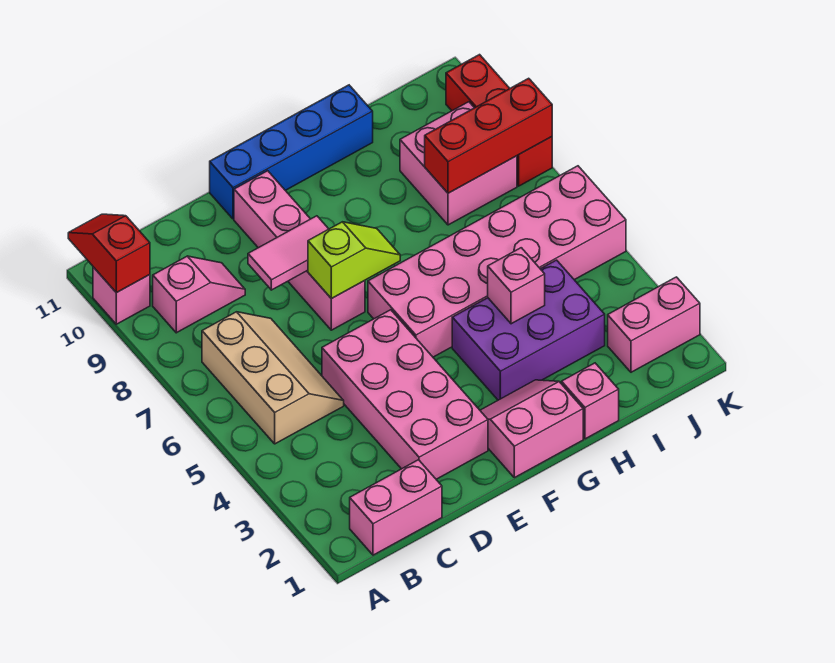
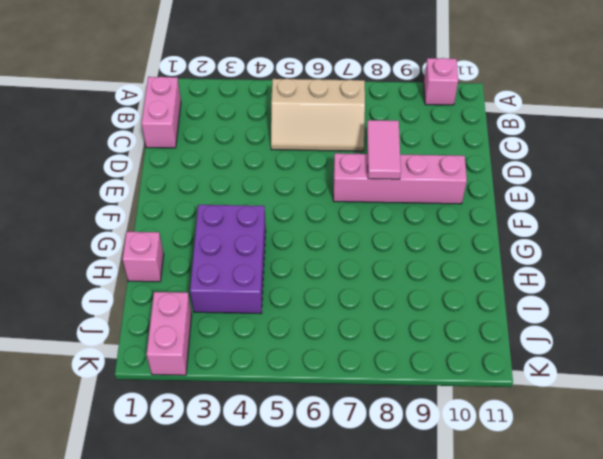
none -> pink 1x2 slope [153,256,245,333]
none -> pink 2x4 brick [322,310,488,479]
none -> blue 1x4 brick [210,85,373,219]

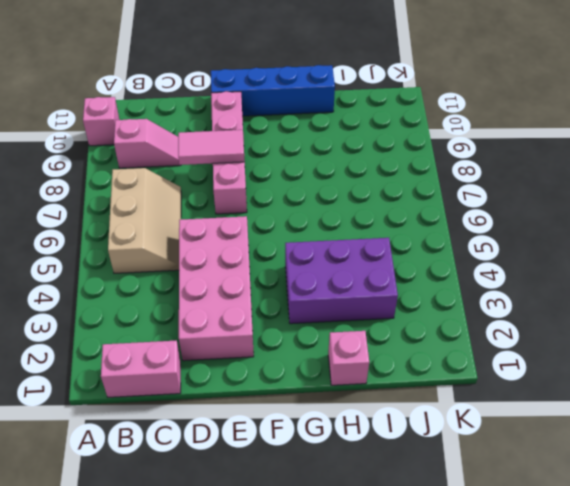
none -> pink 2x2 slope [480,380,583,478]
none -> pink 2x6 brick [368,166,626,357]
none -> pink 2x2 brick [400,102,517,225]

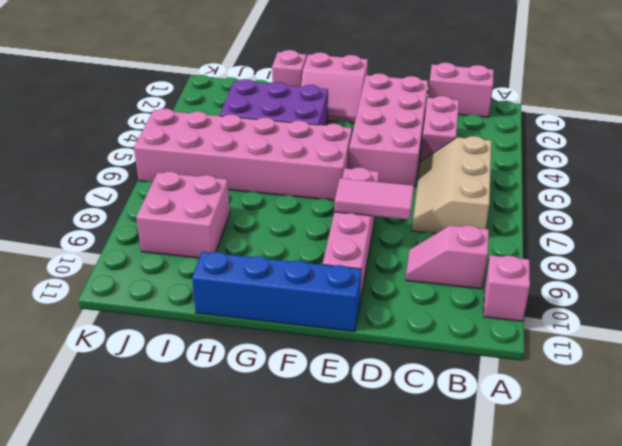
pink 1x2 brick [420,96,459,162] -> pink 1x2 brick turned to [608,277,700,372]
none -> red 1x3 brick [446,55,552,186]
none -> red 1x2 slope [68,214,150,293]
none -> lime 1x2 slope [308,222,400,299]

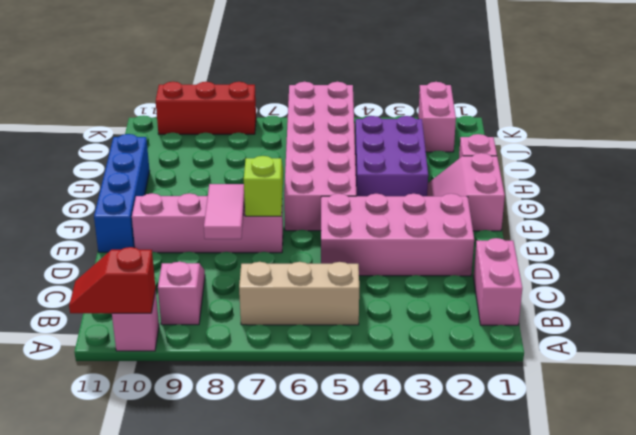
none -> pink 2x2 brick [400,102,517,225]
none -> pink 1x1 brick [488,248,545,324]
none -> red 1x3 brick [425,78,552,193]

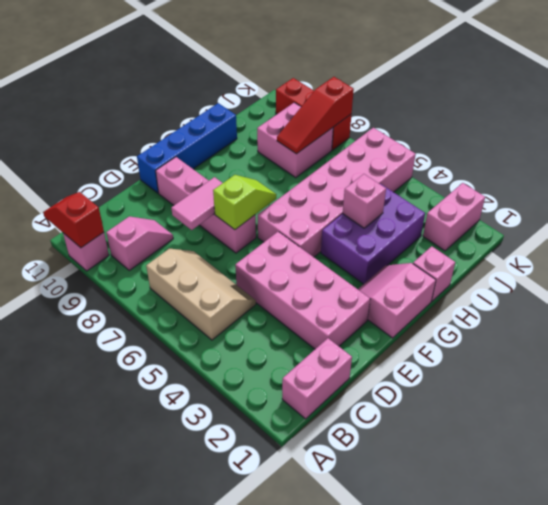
red 1x3 slope [277,77,354,154] -> red 1x3 brick [425,78,552,193]

